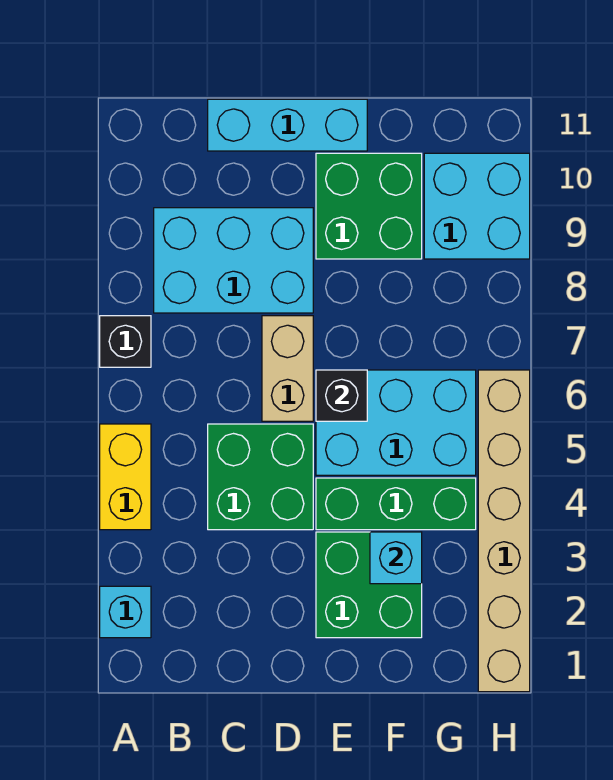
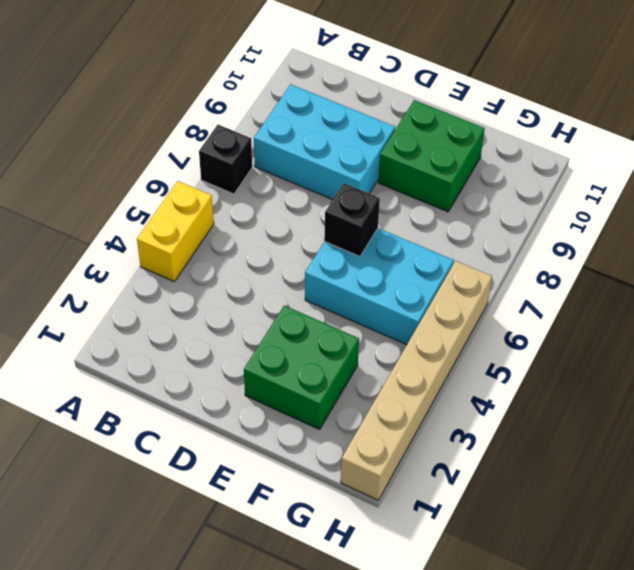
none -> cyan 1x1 brick [100,586,151,638]
none -> green 2x2 brick [208,424,313,530]
none -> cyan 1x3 brick [208,99,367,151]

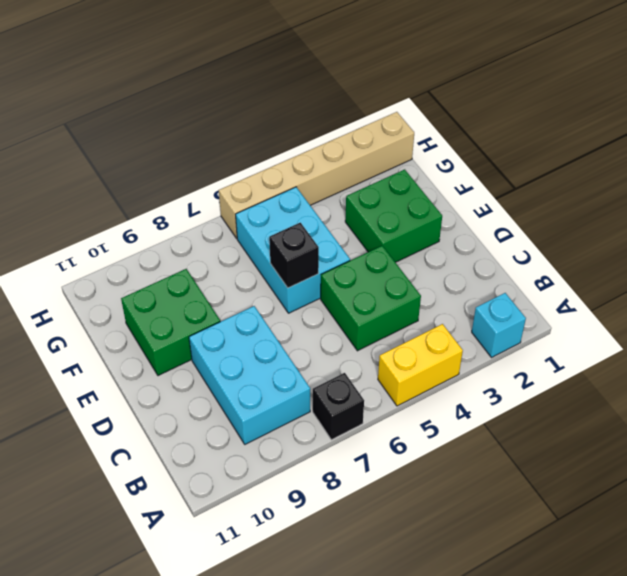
none -> cyan 1x3 brick [208,99,367,151]
none -> tan 1x2 brick [262,316,313,421]
none -> green 1x3 brick [316,478,476,530]

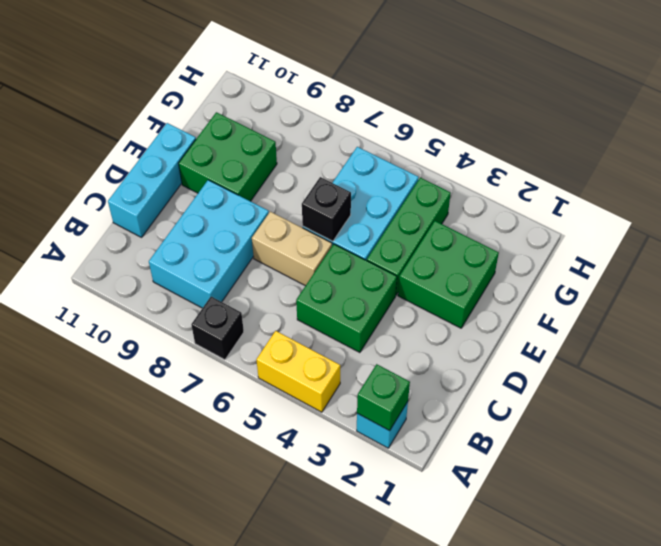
green 1x1 brick [357,364,410,431] -> none
none -> cyan 2x2 brick [424,153,530,259]
none -> tan 1x6 brick [478,370,530,692]
none -> cyan 1x1 brick [370,532,422,584]

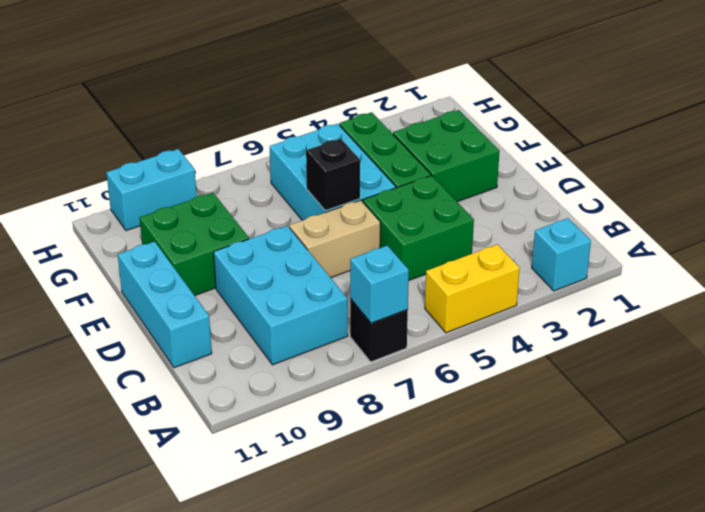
cyan 1x1 brick [350,245,409,323] -> cyan 1x1 brick moved to [370,532,422,584]
cyan 1x2 brick [106,149,197,231] -> cyan 2x2 brick [424,153,530,259]
none -> tan 1x6 brick [478,370,530,692]

